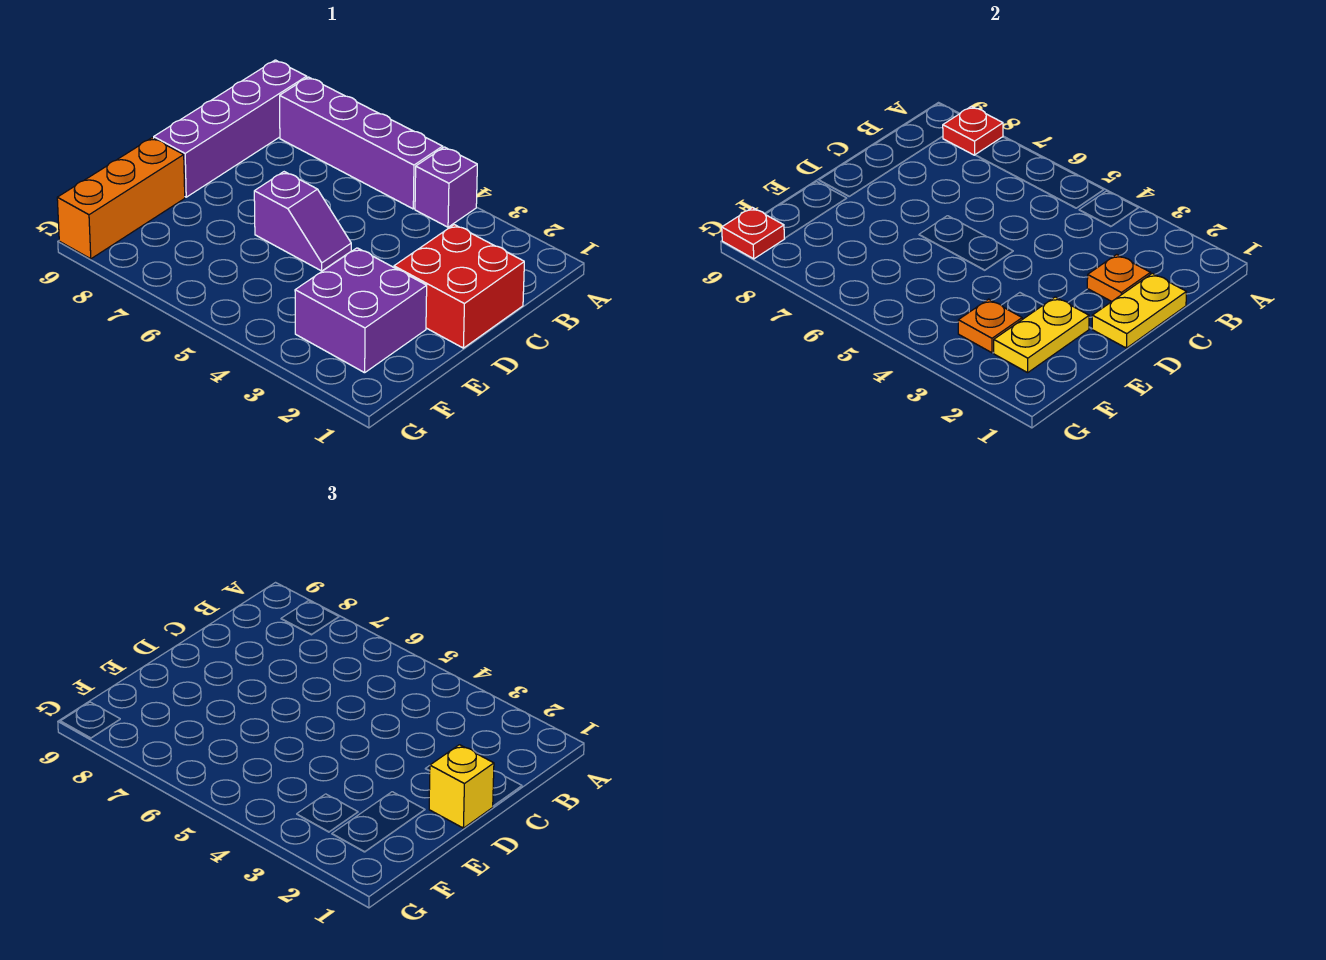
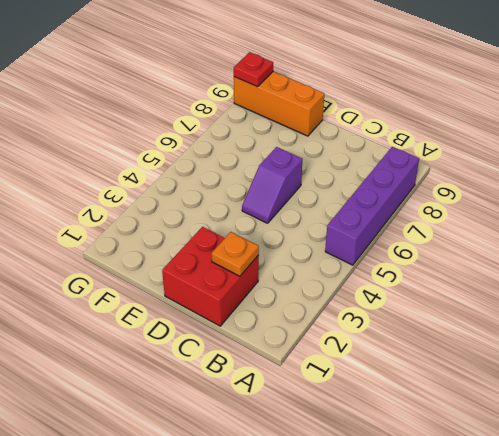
none -> purple 1x1 brick [415,147,477,227]
none -> purple 1x4 brick [154,60,307,197]
none -> purple 2x2 brick [295,248,427,373]

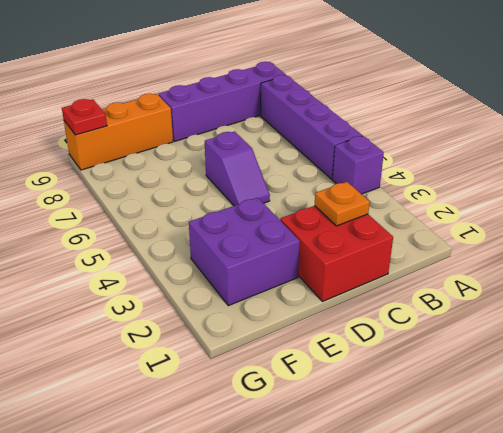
none -> red 1x1 plate [943,106,1003,155]
none -> yellow 1x2 plate [1092,273,1186,348]
none -> yellow 1x2 plate [994,297,1089,373]

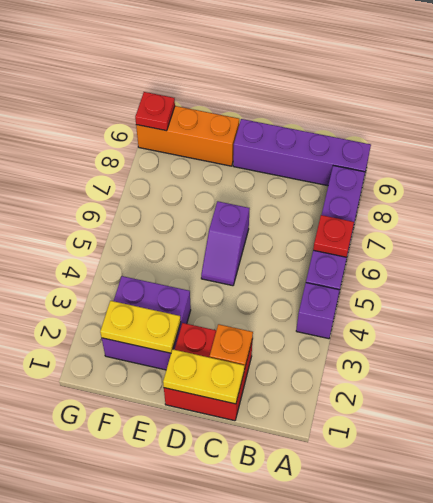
red 1x1 plate [313,215,354,257] -> red 1x1 plate moved to [943,106,1003,155]
none -> orange 1x1 plate [958,299,1022,353]
none -> yellow 1x1 brick [429,745,494,828]

